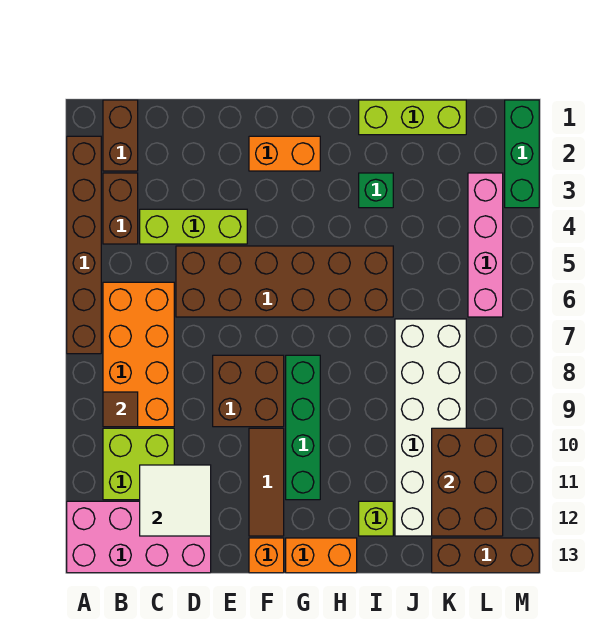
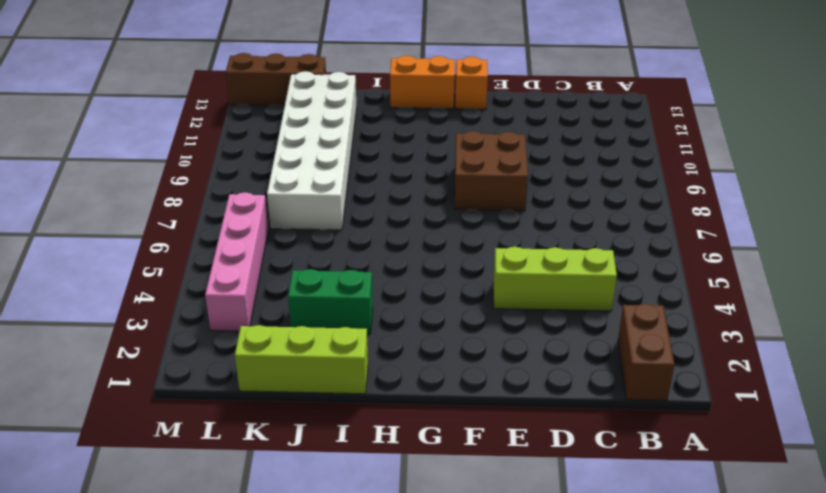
green 1x2 brick [288,269,373,334] -> green 1x1 brick [359,173,393,208]
none -> brown 1x6 brick [67,136,101,354]
none -> pink 2x4 brick [67,501,211,573]
none -> brown 1x2 brick [103,173,138,244]

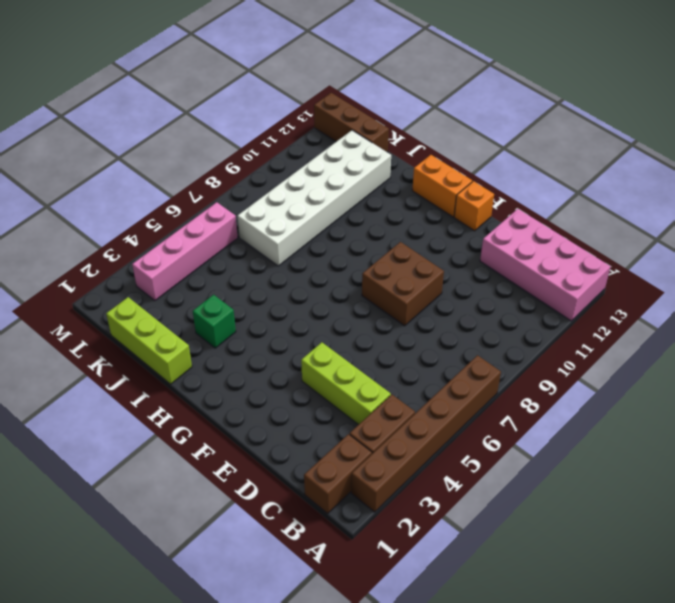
none -> orange 2x4 brick [103,282,174,427]
none -> lime 2x2 brick [103,428,174,500]
none -> brown 2x6 brick [176,246,393,317]

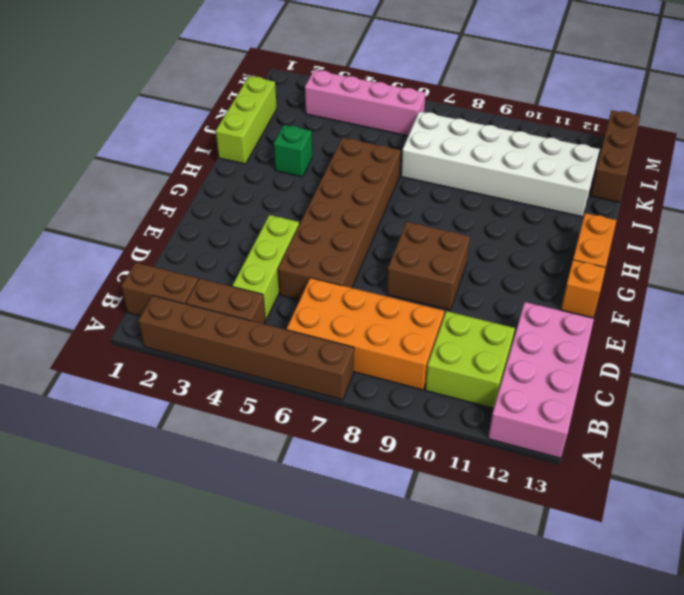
none -> orange 1x2 brick [249,136,320,171]
none -> brown 1x3 tile [249,428,284,536]
none -> green 1x4 brick [286,355,320,500]

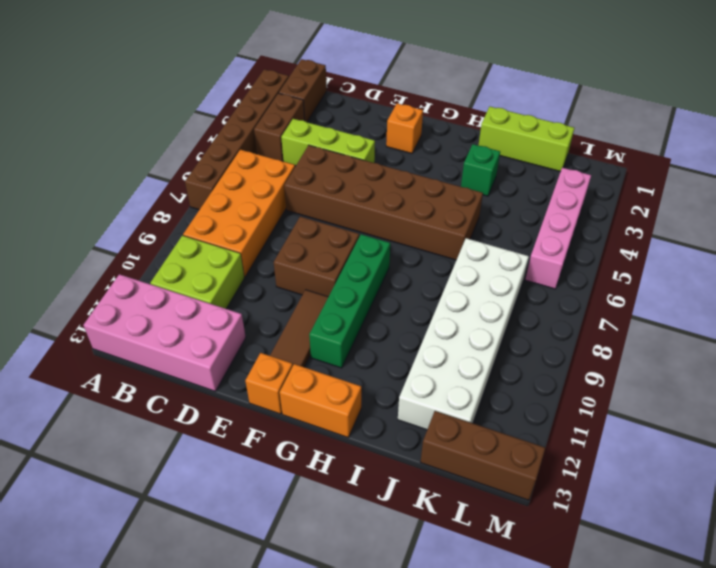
orange 1x1 brick [386,103,423,153] -> orange 1x2 brick [249,136,320,171]
none -> lime 1x1 brick [359,501,393,536]
none -> green 1x3 brick [505,100,539,208]
none -> brown 1x1 tile [103,392,138,427]

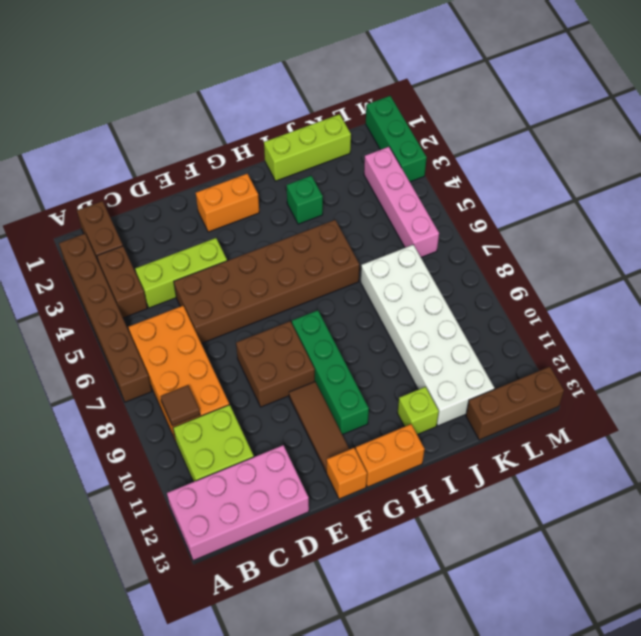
none -> white 2x2 tile [140,465,211,536]
none -> brown 2x3 brick [432,428,503,536]

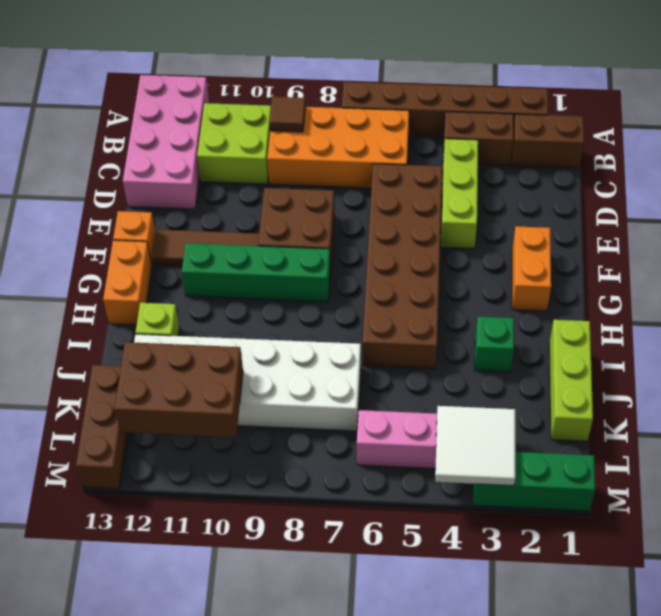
white 2x2 tile [435,406,515,486] -> white 2x2 tile moved to [140,465,211,536]

